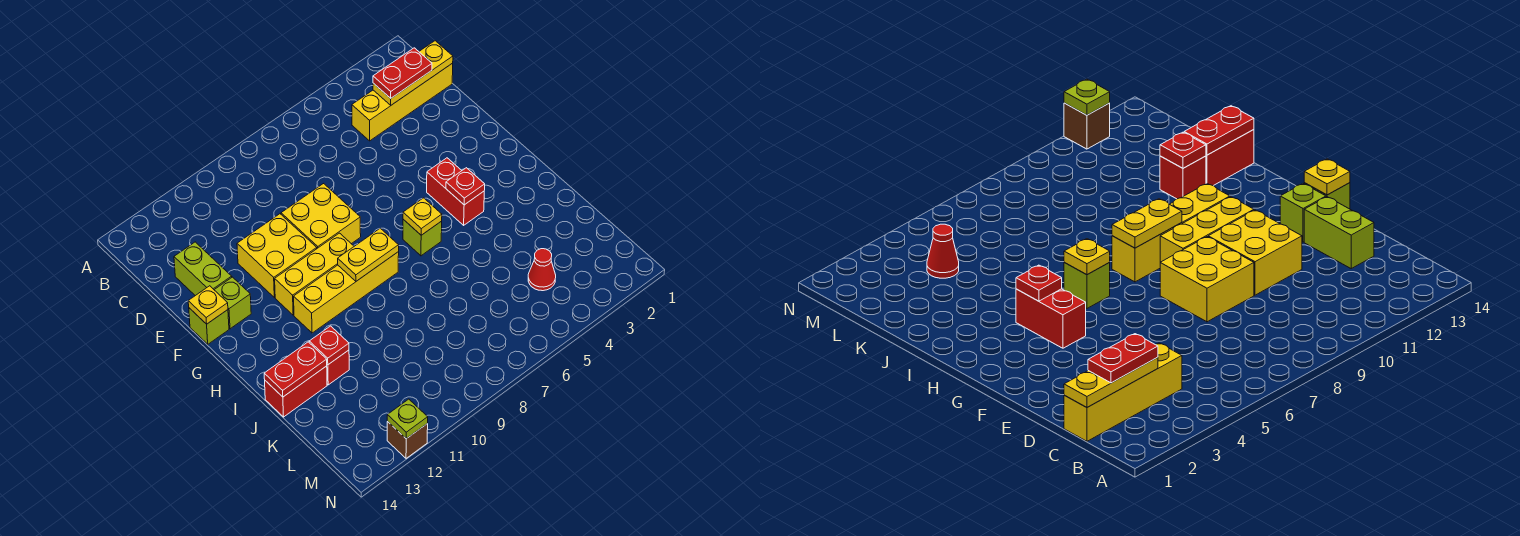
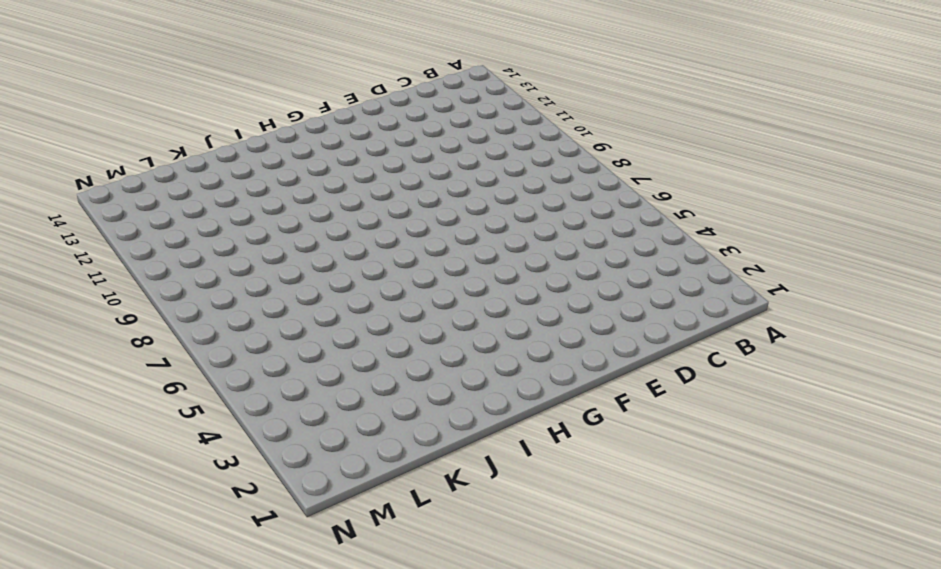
none -> yellow 1x4 brick [352,63,453,141]
none -> lime 1x2 brick [174,242,232,296]
none -> yellow 2x2 brick [281,184,361,248]

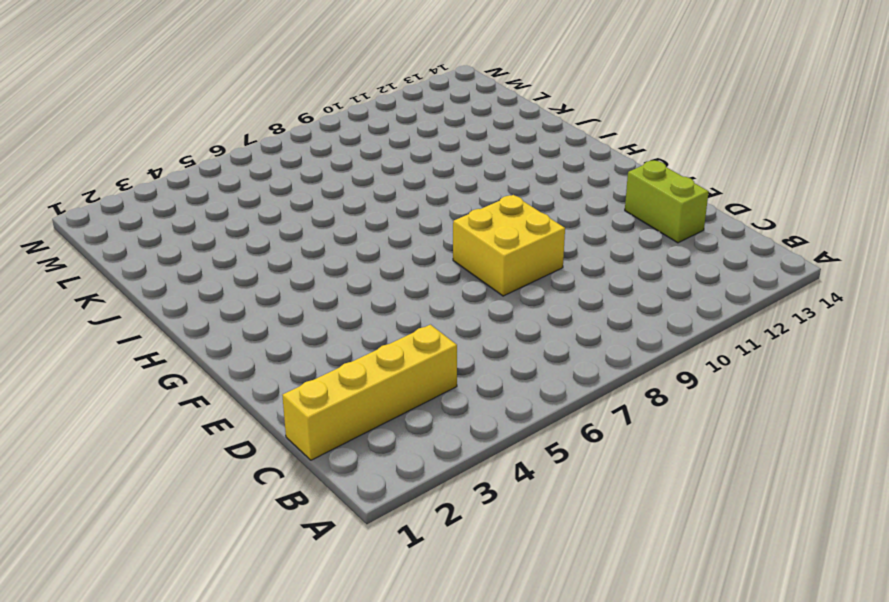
none -> yellow 2x2 brick [237,214,317,298]
none -> lime 1x1 brick [215,277,251,329]
none -> lime 1x1 brick [189,308,229,344]

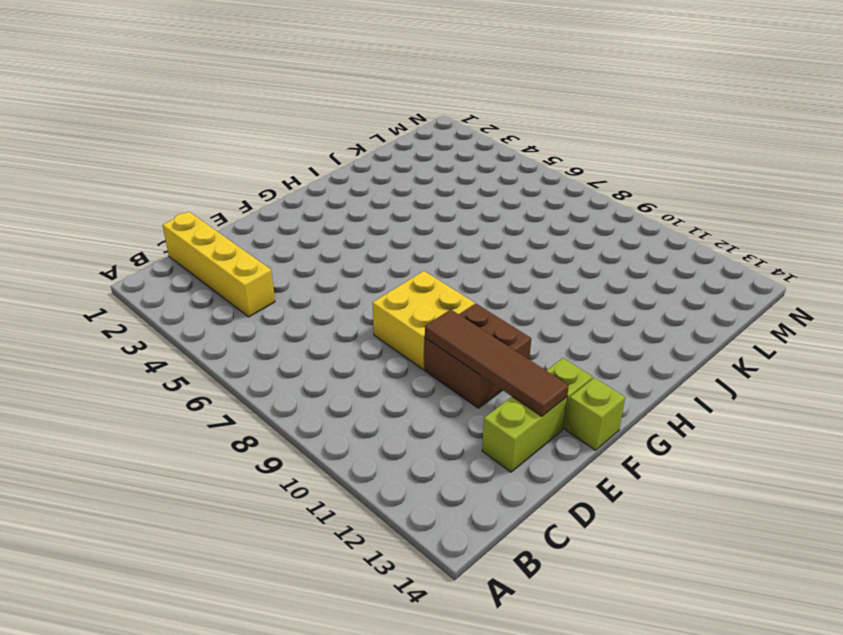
brown 2x2 brick [425,304,531,408] -> yellow 2x2 brick [237,214,317,298]
brown 1x4 tile [425,309,569,416] -> none
none -> red 1x2 brick [427,158,484,225]
none -> yellow 1x3 brick [275,233,354,315]
none -> lime 1x1 brick [403,219,442,256]

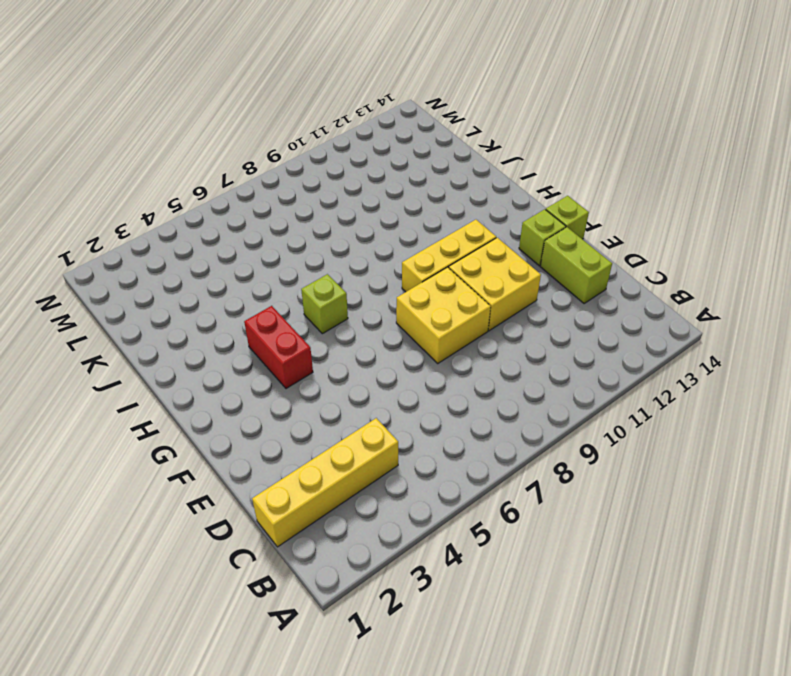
none -> yellow 1x4 brick [294,252,399,333]
none -> red 1x1 brick [327,350,349,385]
none -> red 1x2 brick [265,366,327,417]

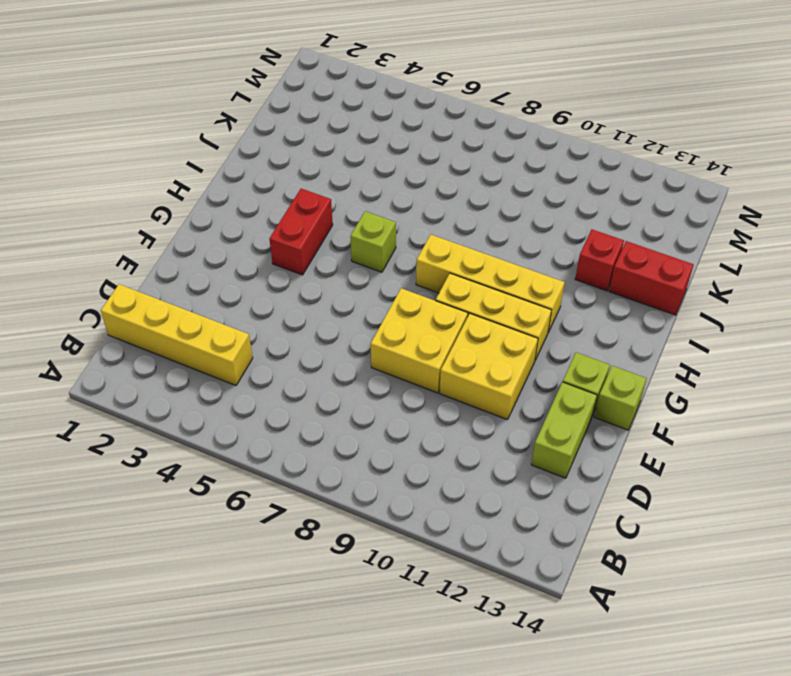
none -> red 1x1 cone [528,249,556,291]
none -> brown 1x1 brick [387,422,428,458]
none -> yellow 1x3 plate [373,41,453,105]

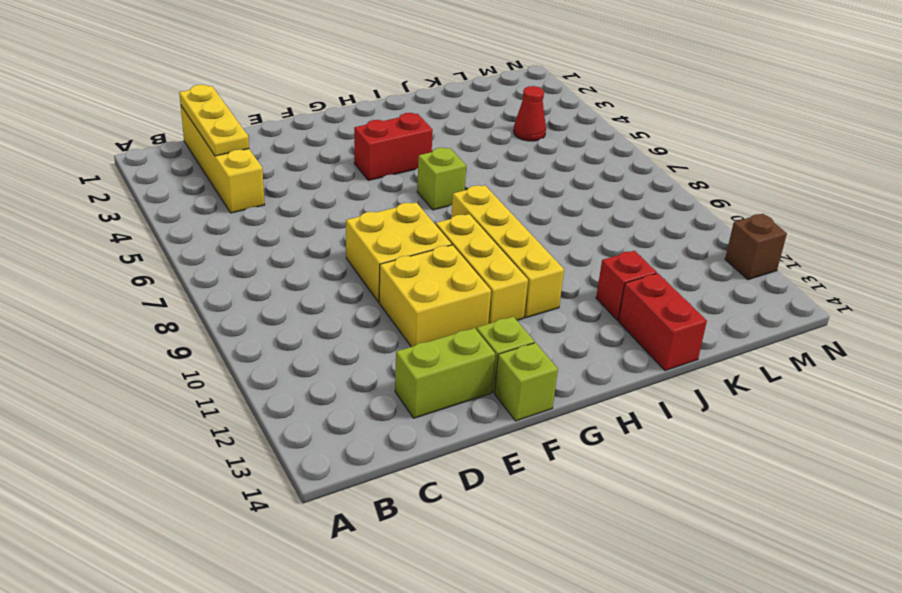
none -> yellow 1x1 plate [188,286,228,324]
none -> red 1x1 plate [446,168,485,205]
none -> yellow 1x1 plate [403,198,442,235]

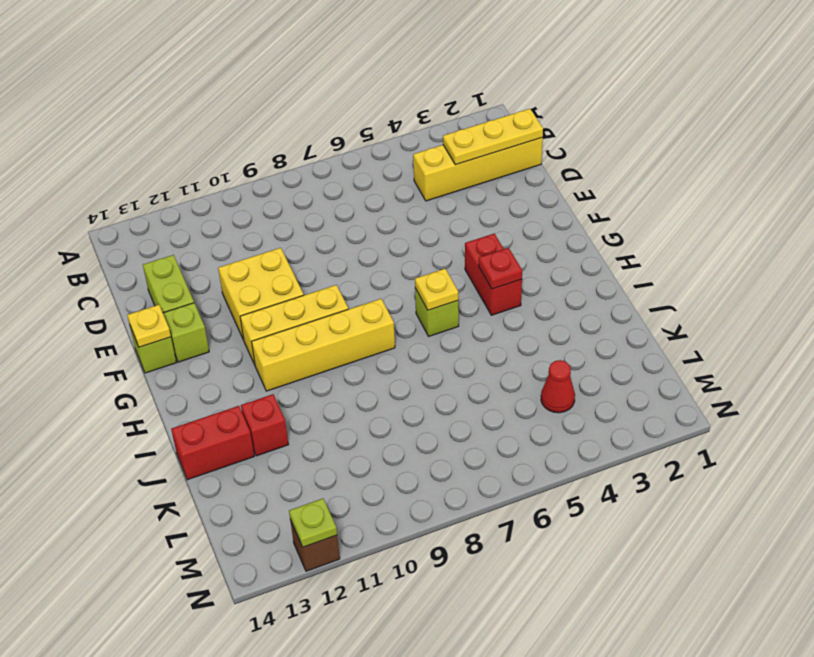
none -> yellow 2x2 brick [281,184,361,248]
none -> yellow 1x2 plate [338,228,399,281]
none -> red 1x1 plate [309,326,349,365]

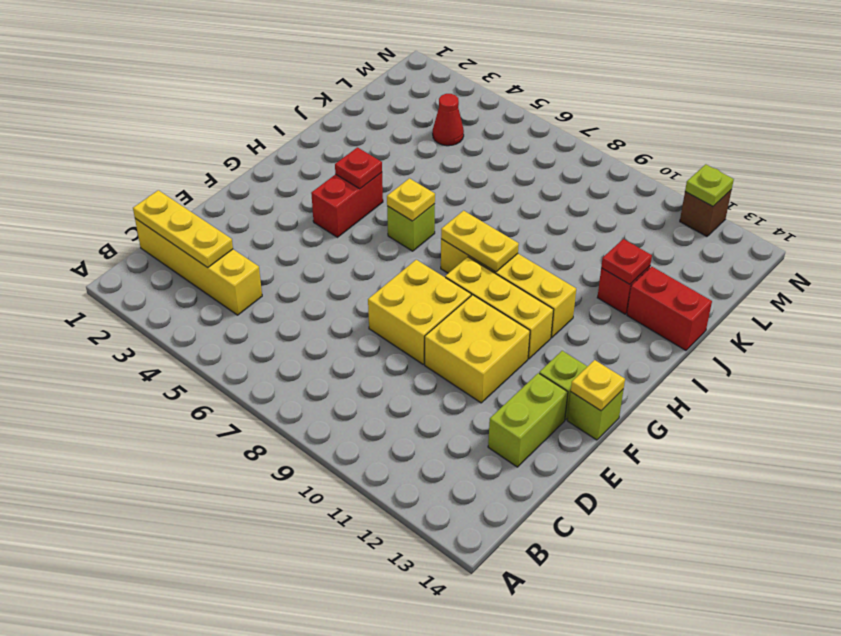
none -> red 1x2 plate [264,342,327,397]
none -> red 1x2 plate [373,48,432,98]

